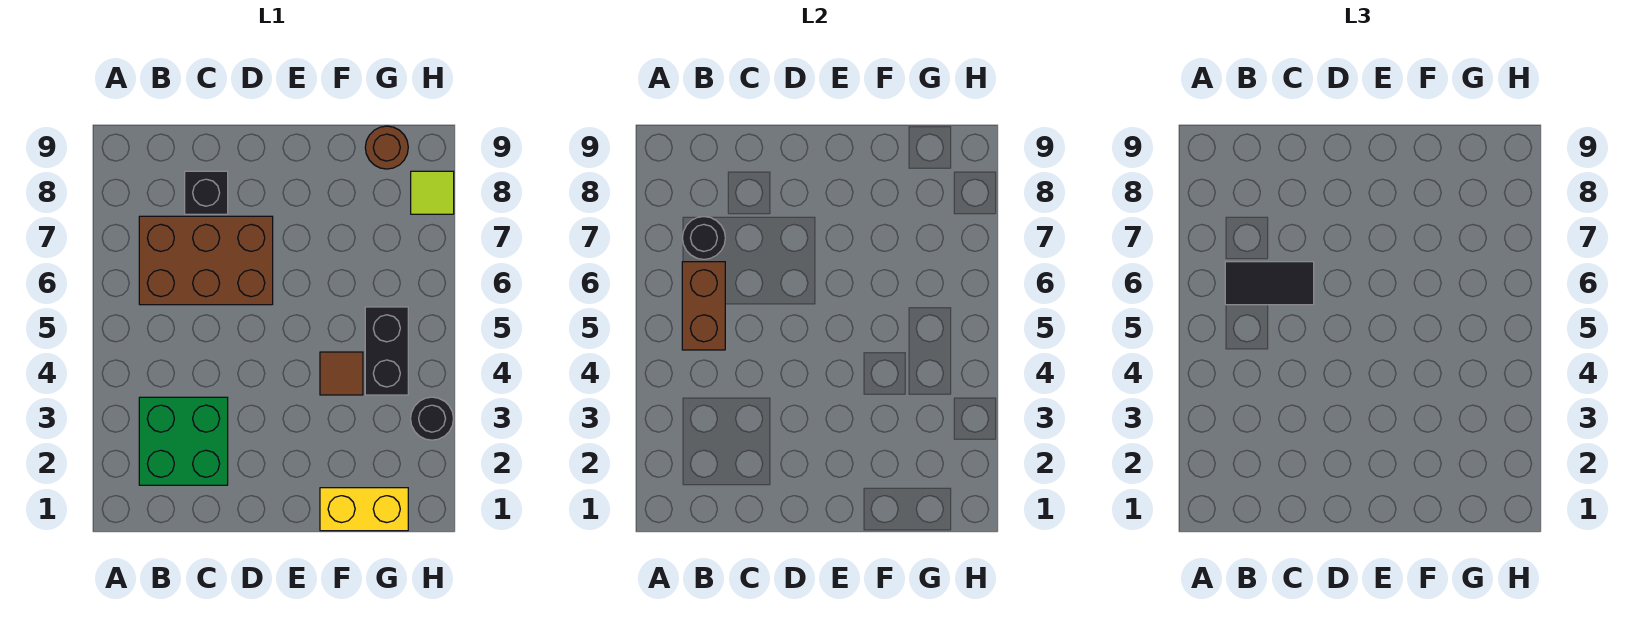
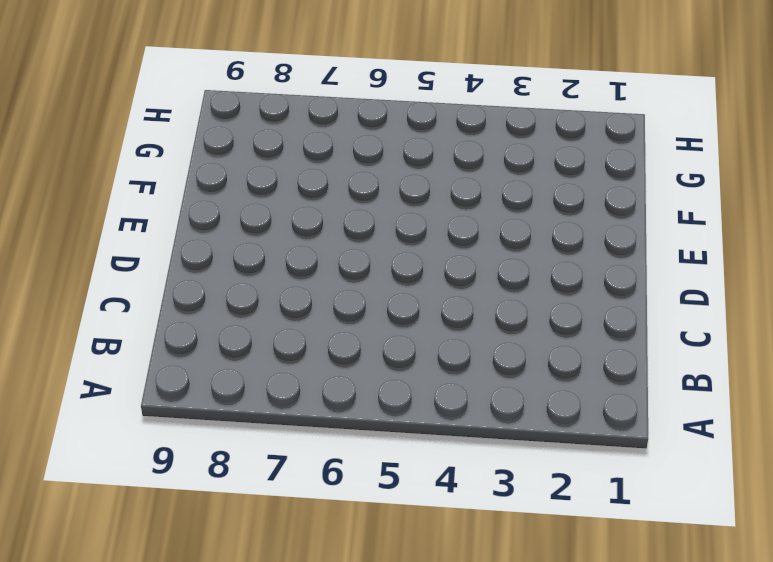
none -> green 2x2 brick [139,397,228,485]
none -> brown 2x3 brick [139,216,273,305]
none -> black 1x1 brick [185,171,228,214]

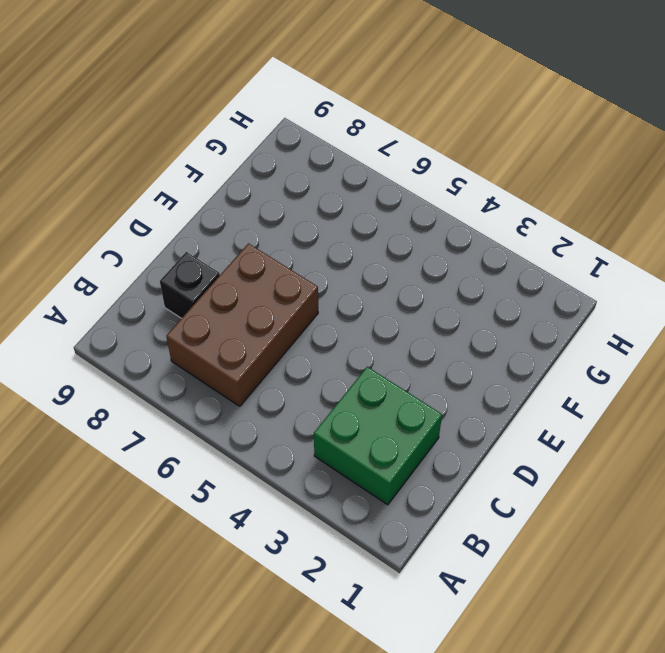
none -> yellow 1x2 brick [320,488,408,531]
none -> brown 1x1 tile [320,352,363,395]
none -> black 1x2 brick [365,307,408,395]

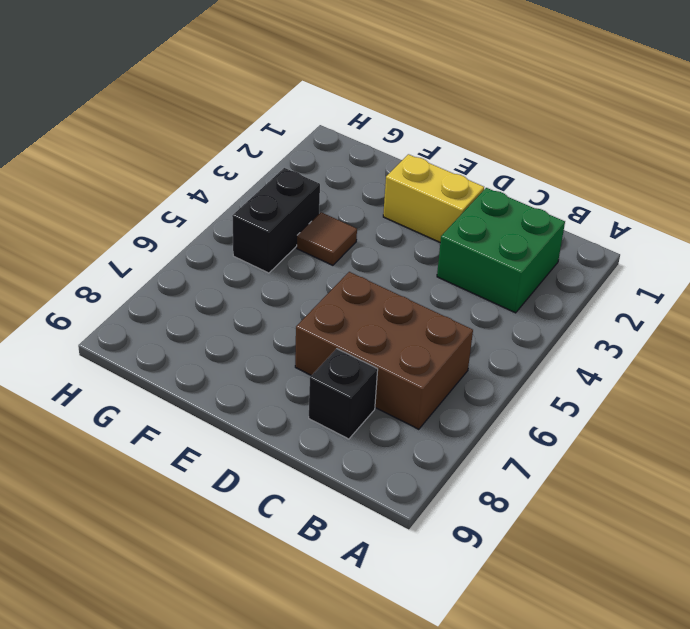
yellow 1x2 brick [383,154,484,242] -> yellow 1x2 brick moved to [320,488,408,531]
none -> brown 1x1 round brick [365,126,408,169]
none -> black 1x1 round brick [411,397,453,440]
none -> lime 1x1 tile [411,171,454,214]

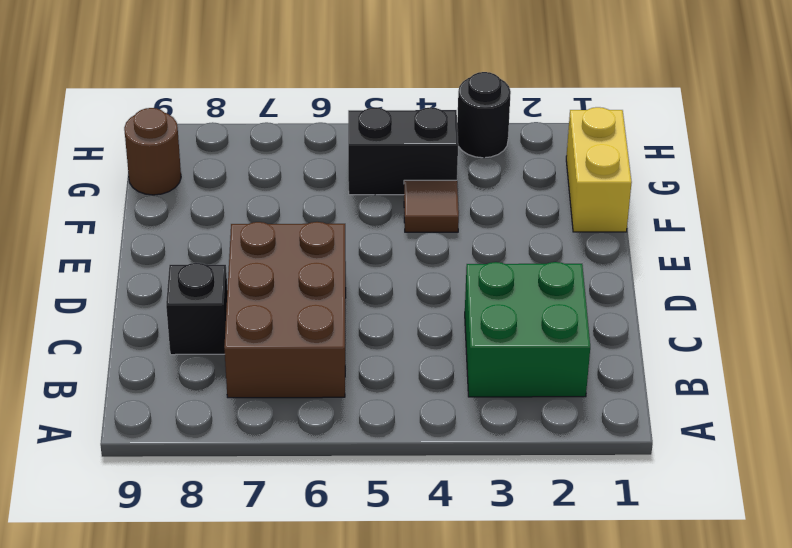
none -> lime 1x1 tile [411,171,454,214]
none -> brown 1x2 brick [682,262,725,350]
none -> black 1x1 round brick [682,217,725,259]

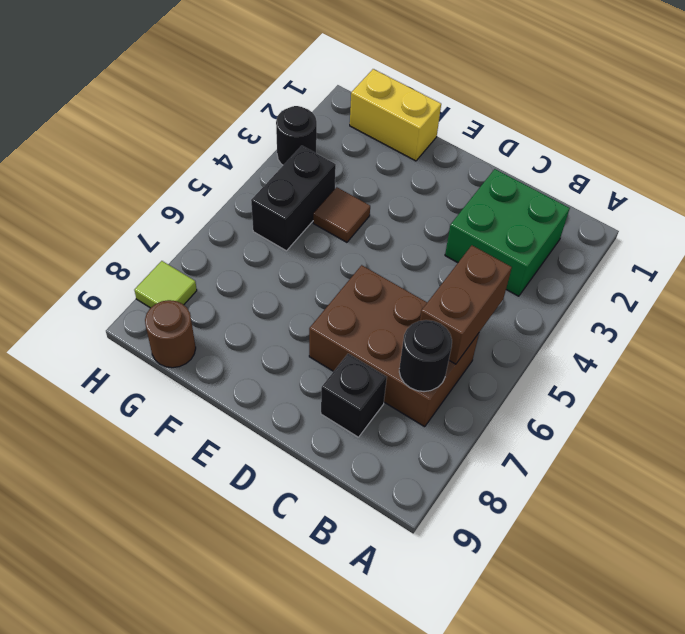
none -> black 1x2 tile [1225,262,1314,305]

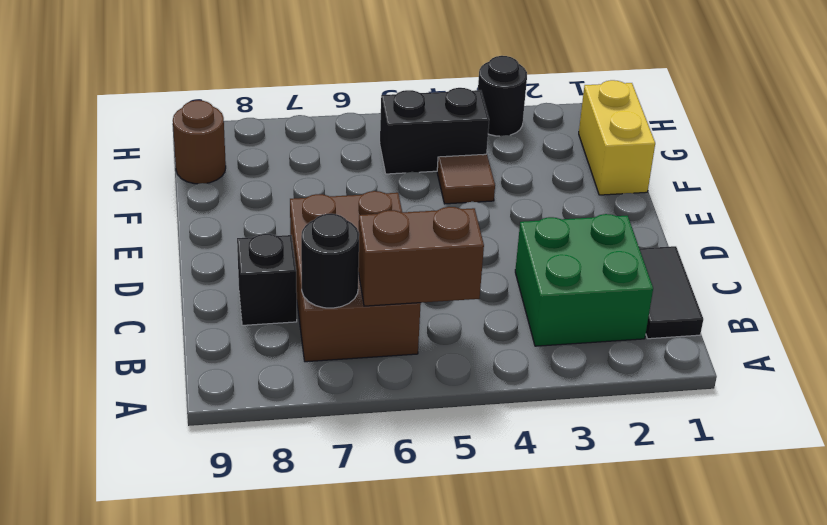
black 1x2 tile [639,246,703,339] -> black 1x2 tile moved to [1225,262,1314,305]
none -> lime 1x1 tile [411,171,454,214]

